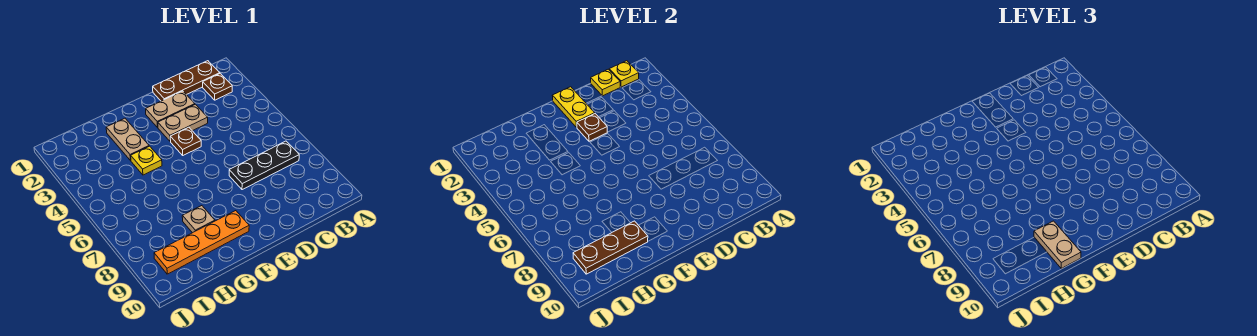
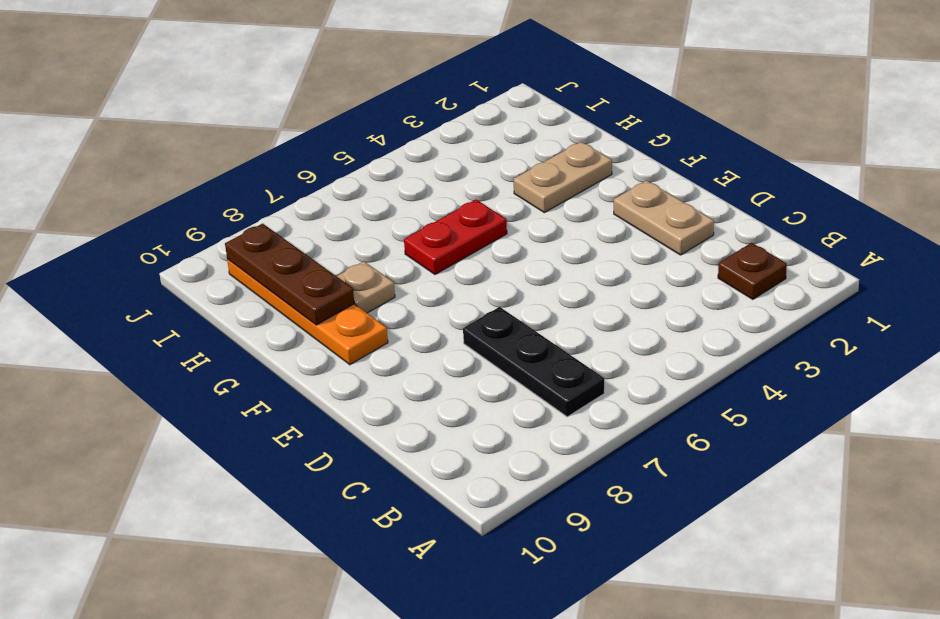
red 1x2 plate [404,200,507,274] -> none
none -> brown 1x3 plate [153,61,220,101]
none -> tan 1x2 plate [158,104,208,141]
none -> brown 1x1 plate [170,127,201,155]

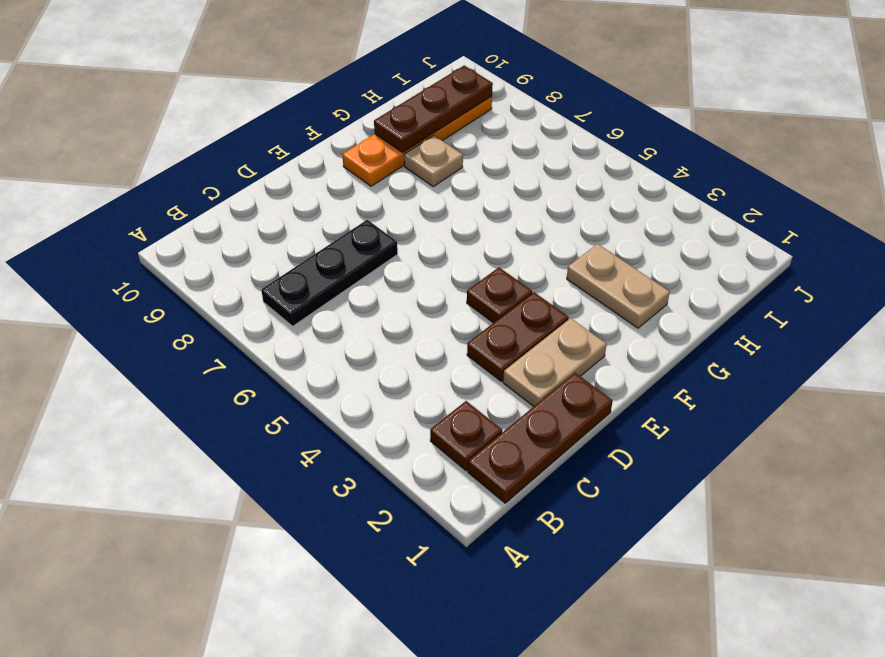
brown 1x2 plate [467,292,569,382] -> tan 1x2 plate [158,104,208,141]
none -> yellow 1x1 plate [131,146,162,175]
none -> yellow 1x1 plate [609,61,639,87]
none -> yellow 1x1 plate [591,69,620,96]

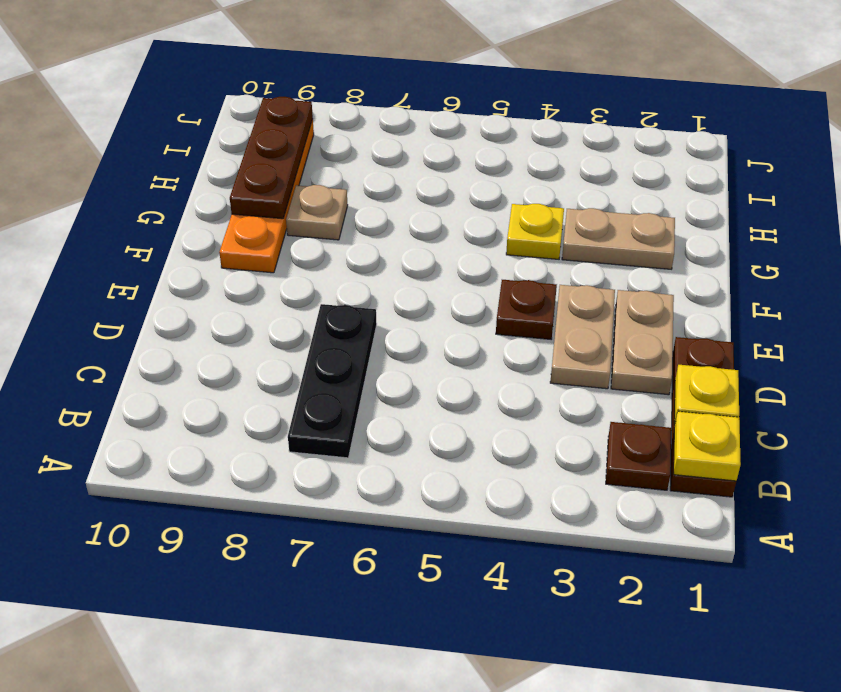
none -> yellow 1x2 plate [552,87,595,128]
none -> brown 1x1 plate [577,114,607,141]
none -> tan 1x2 plate [1034,221,1081,268]

